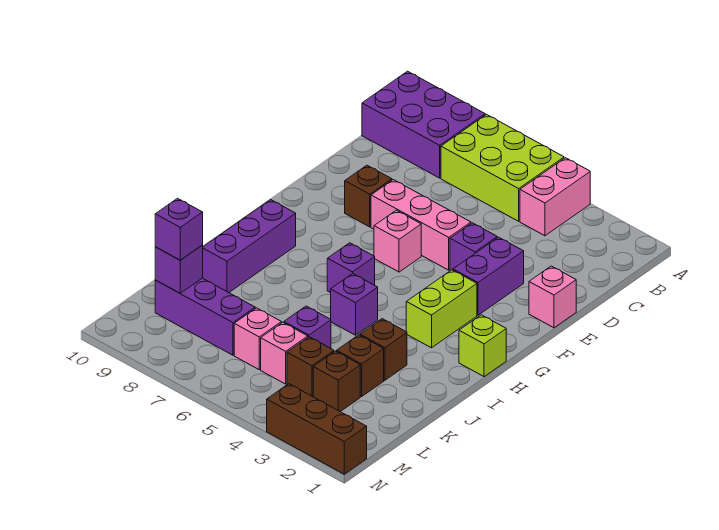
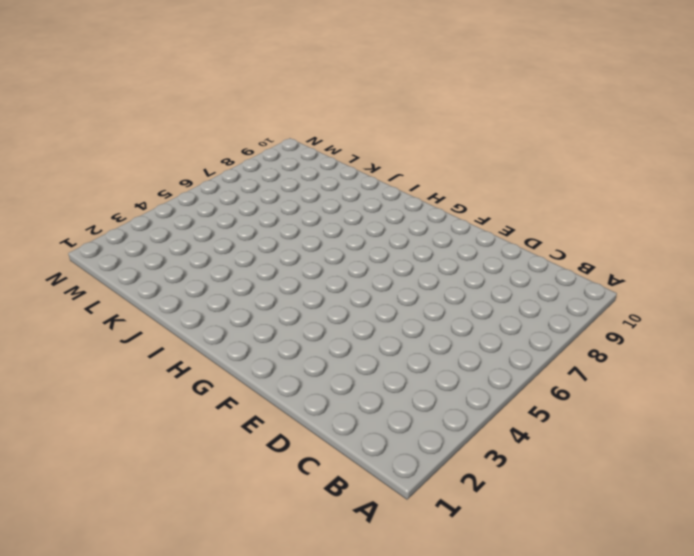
none -> pink 1x2 brick [520,158,590,236]
none -> lime 2x3 brick [441,115,564,221]
none -> purple 2x3 brick [362,71,485,178]

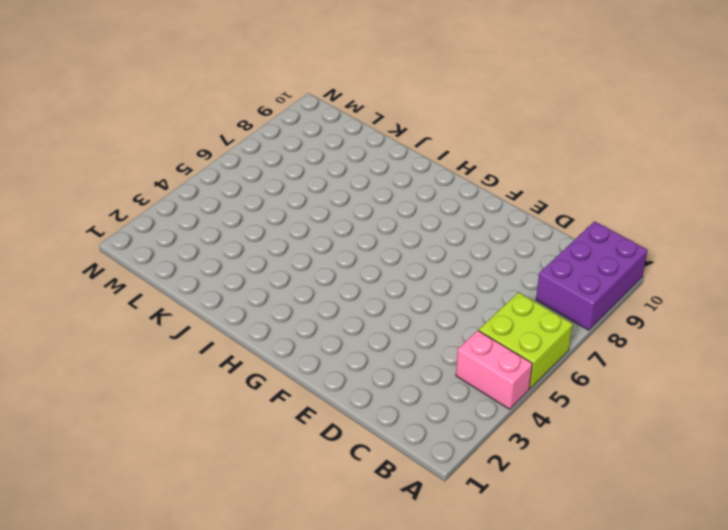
lime 2x2 brick [479,292,573,389] -> lime 2x3 brick [441,115,564,221]
none -> pink 1x1 brick [529,266,576,328]
none -> purple 1x2 brick [453,237,524,315]
none -> purple 1x1 brick [450,223,497,271]

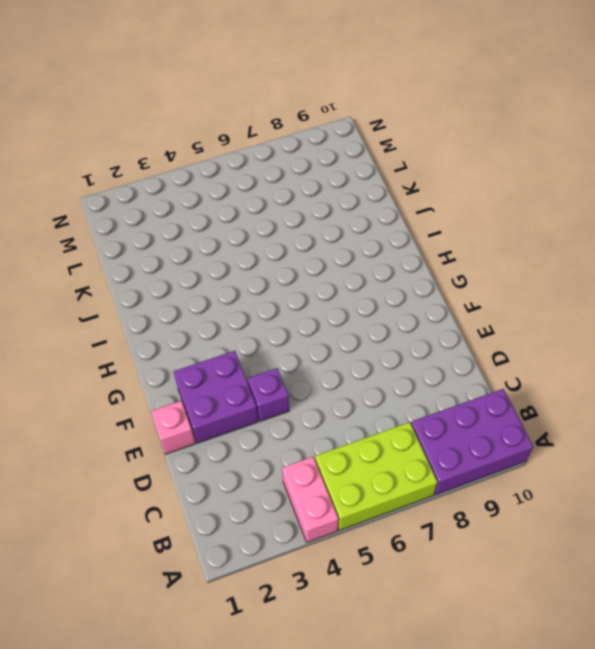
purple 2x2 brick [173,351,258,443] -> purple 1x2 brick [453,237,524,315]
none -> pink 1x3 brick [371,180,471,270]
none -> brown 1x1 brick [345,165,392,227]
none -> pink 1x1 brick [374,210,421,272]

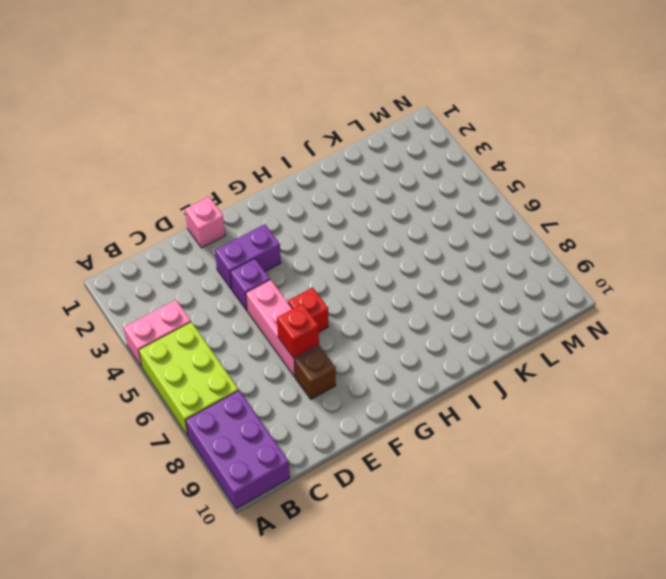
red 1x1 brick [277,304,319,358] -> none
red 1x1 brick [288,287,328,332] -> pink 1x1 brick [374,210,421,272]
none -> lime 1x2 brick [406,270,477,348]
none -> lime 1x1 brick [459,315,506,377]
none -> purple 1x1 brick [327,243,375,293]

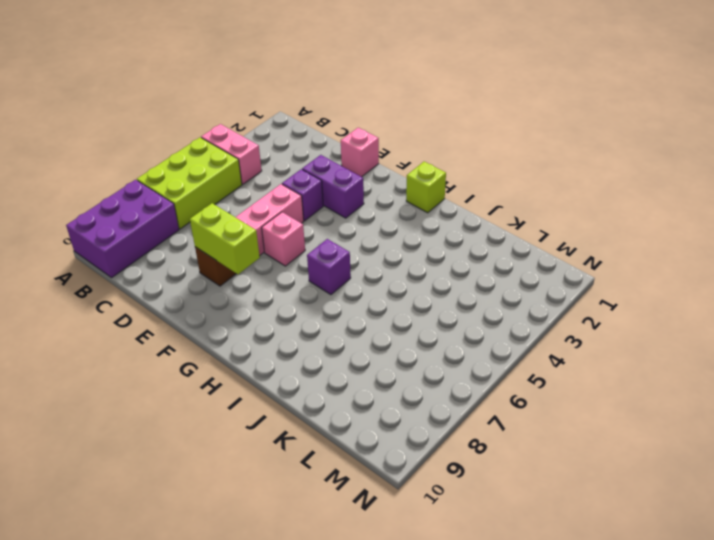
lime 1x2 brick [190,203,260,274] -> lime 1x2 brick moved to [406,270,477,348]
none -> purple 1x3 brick [203,200,296,293]
none -> purple 1x1 brick [331,274,378,335]
none -> brown 1x1 brick [360,319,407,380]

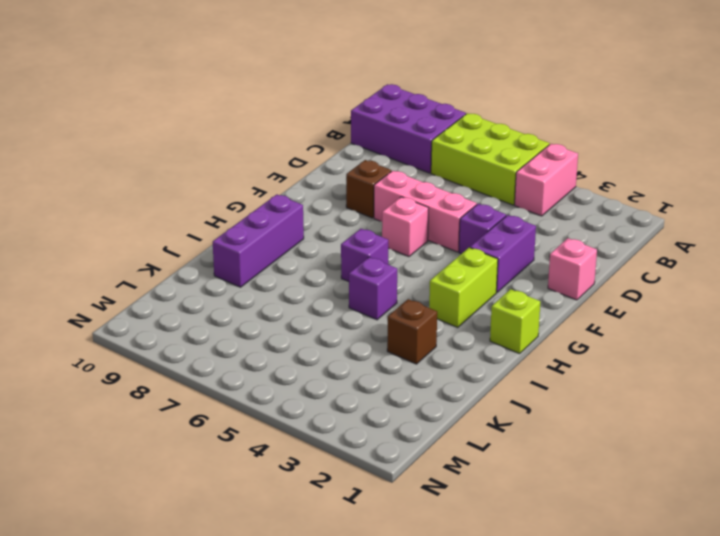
none -> brown 1x1 brick [337,335,384,397]
none -> purple 1x1 brick [284,306,331,348]
none -> brown 1x1 brick [313,351,360,412]

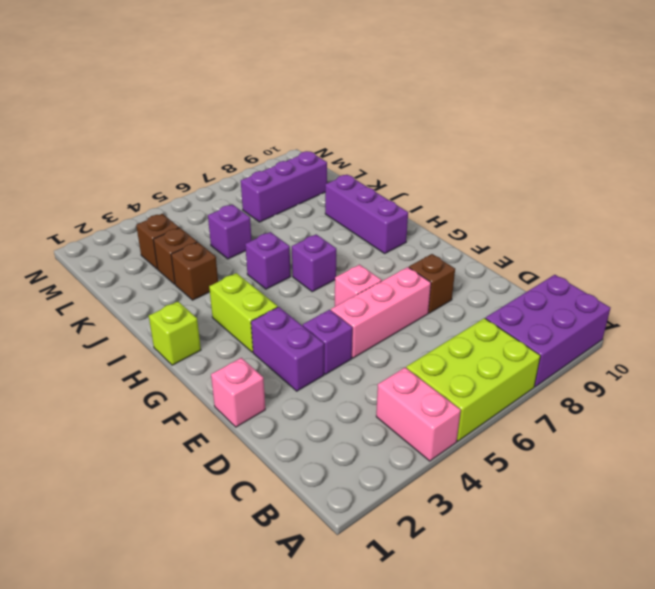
none -> brown 1x1 brick [287,337,334,397]
none -> pink 1x1 brick [261,322,308,384]
none -> pink 1x1 brick [234,308,282,370]

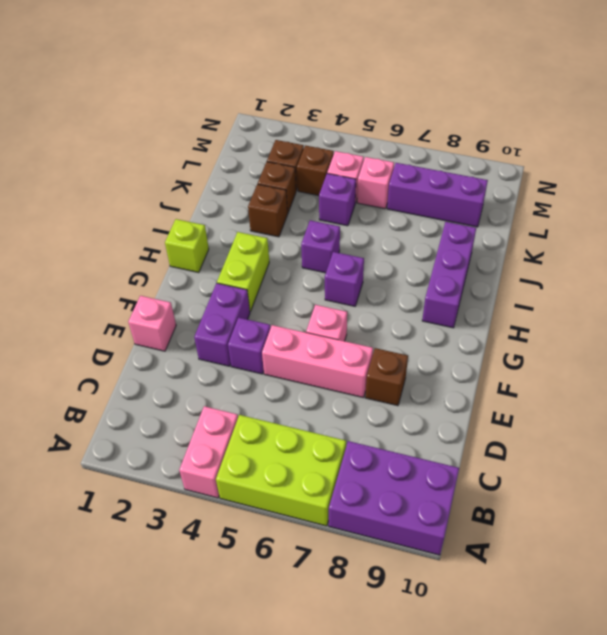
none -> brown 1x3 brick [267,384,367,474]
none -> purple 1x1 brick [155,245,203,293]
none -> purple 1x1 brick [155,198,203,260]

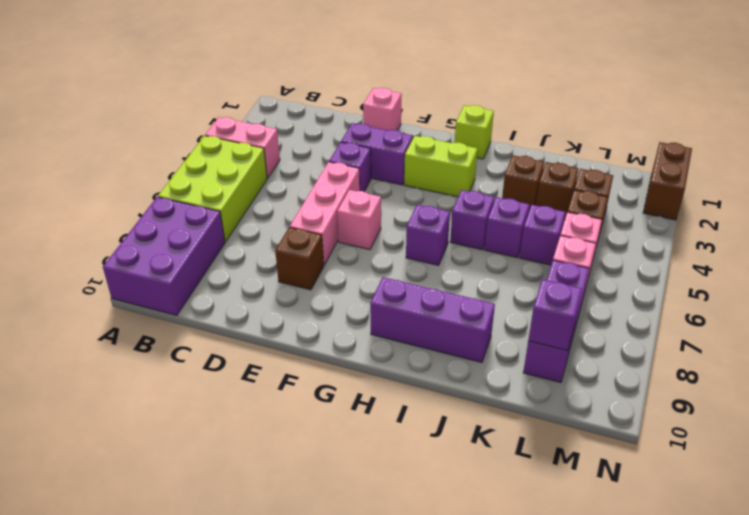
purple 1x1 brick [485,197,530,258] -> purple 1x1 brick moved to [155,198,203,260]
brown 1x2 brick [643,142,692,220] -> brown 1x3 brick [267,384,367,474]

